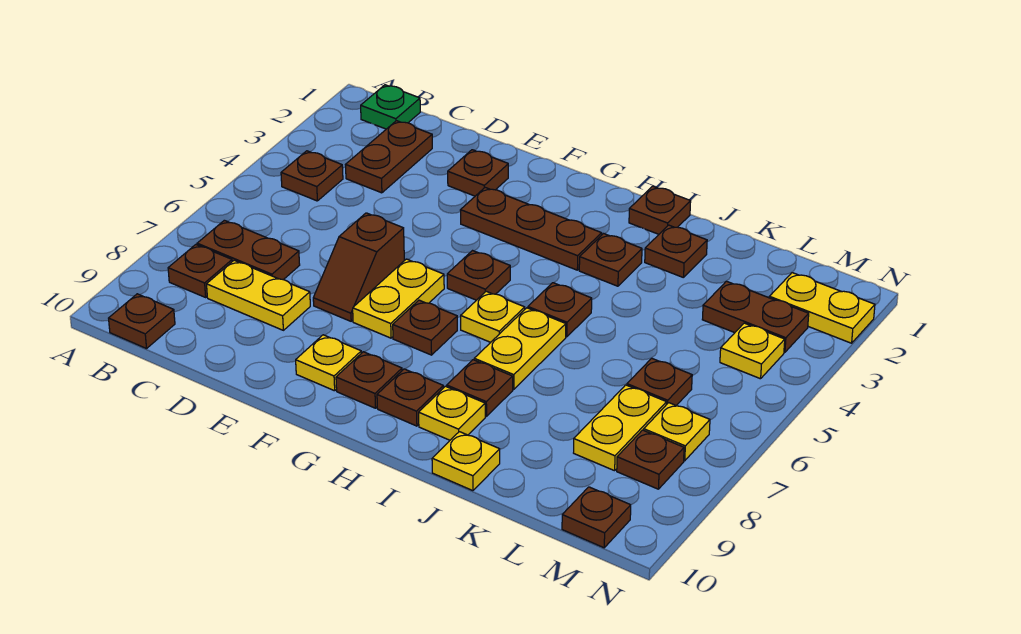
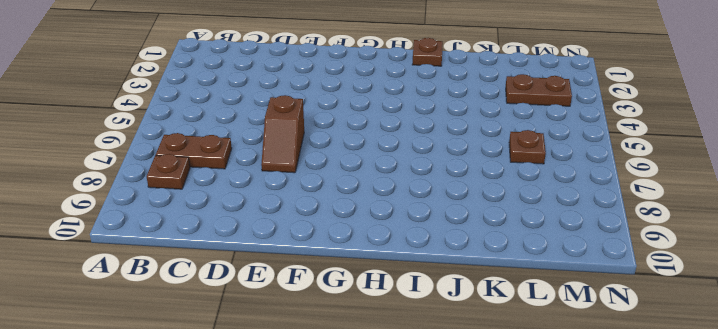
none -> green 1x1 plate [361,85,420,129]
none -> brown 1x1 plate [281,151,343,201]
none -> brown 1x1 plate [109,294,175,349]
none -> brown 1x2 plate [345,121,432,193]

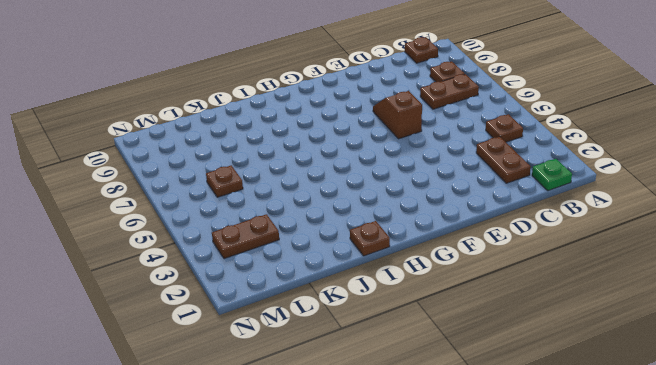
none -> yellow 1x2 plate [207,260,310,330]
none -> brown 1x1 plate [448,150,508,196]
none -> brown 1x3 plate [460,188,602,270]
none -> yellow 1x2 plate [353,259,444,338]

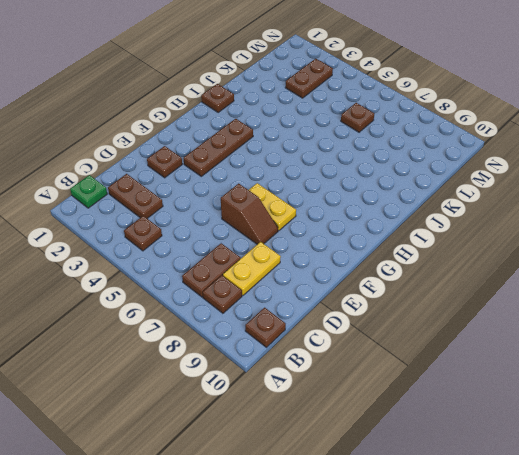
none -> yellow 1x1 plate [296,335,361,391]
none -> brown 1x1 plate [447,251,510,300]
none -> brown 1x1 plate [393,300,457,355]
none -> brown 1x1 plate [336,352,402,408]

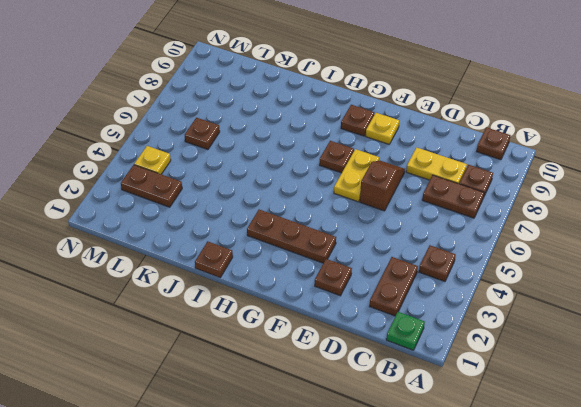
none -> brown 1x1 plate [447,251,510,300]
none -> yellow 1x1 plate [461,291,525,342]
none -> brown 1x1 plate [377,369,443,426]
none -> brown 1x1 plate [579,234,642,286]

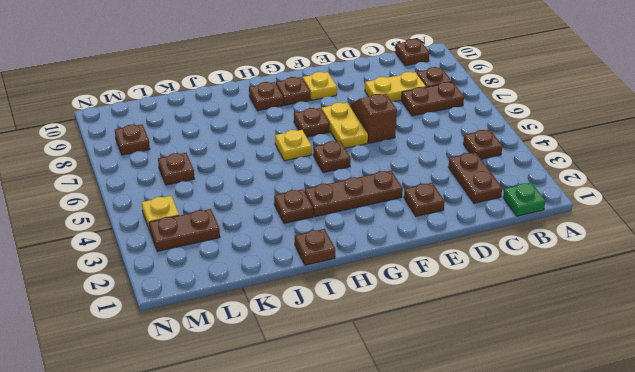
none -> brown 1x1 plate [528,283,592,337]
none -> yellow 1x2 plate [474,308,566,389]
none -> brown 1x1 plate [447,360,513,416]
none -> yellow 1x1 plate [419,386,485,440]

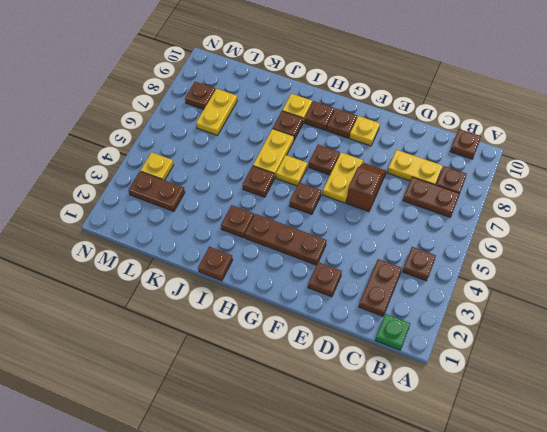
none -> brown 1x1 plate [645,225,707,278]
none -> yellow 1x1 plate [432,432,500,491]
none -> brown 1x1 plate [627,358,692,405]
none -> yellow 1x2 plate [769,273,875,343]

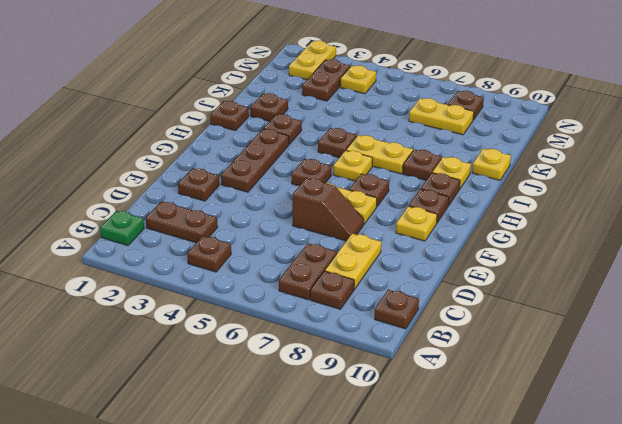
none -> brown 1x1 plate [627,358,692,405]
none -> yellow 1x1 plate [644,403,710,461]
none -> brown 1x1 plate [562,487,631,548]

